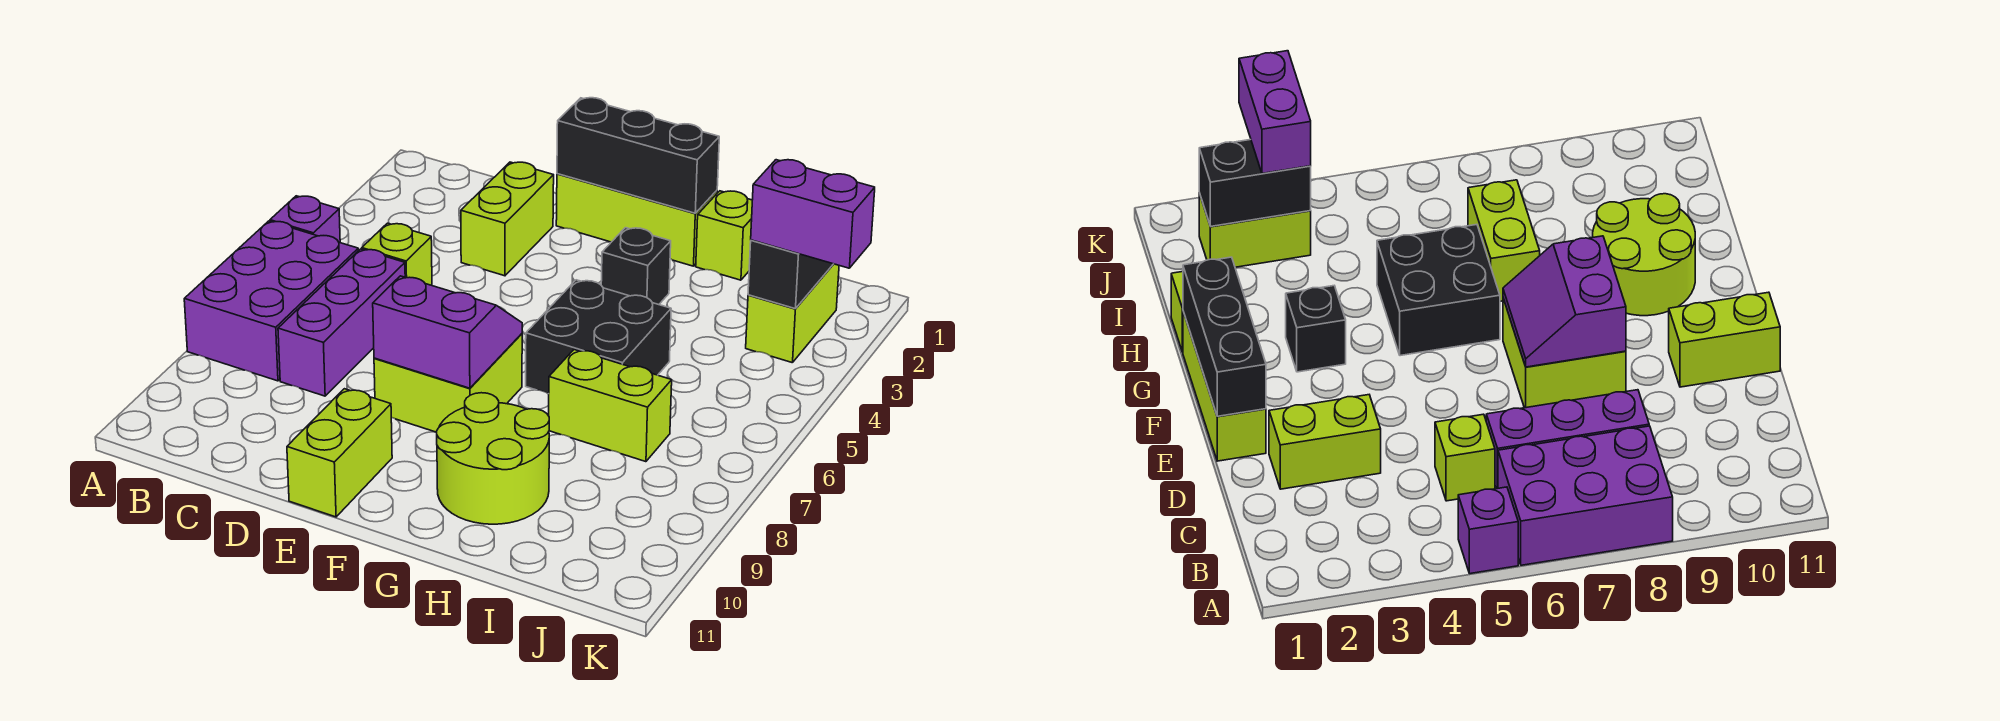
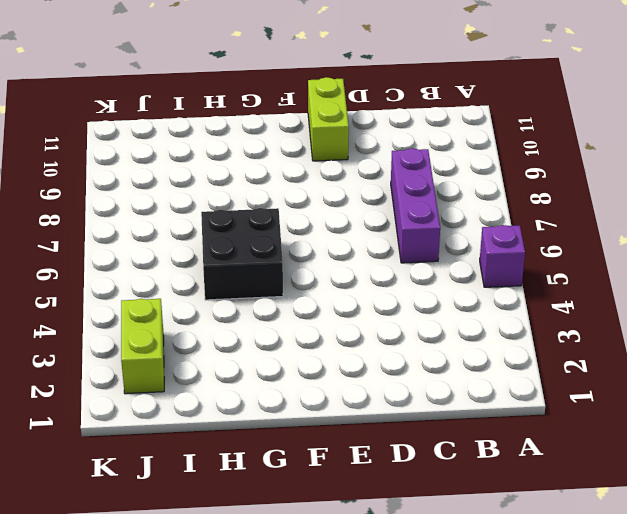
none -> purple 2x3 brick [184,221,358,381]
none -> lime 1x1 brick [362,223,432,285]
none -> lime 1x2 brick [461,162,554,276]

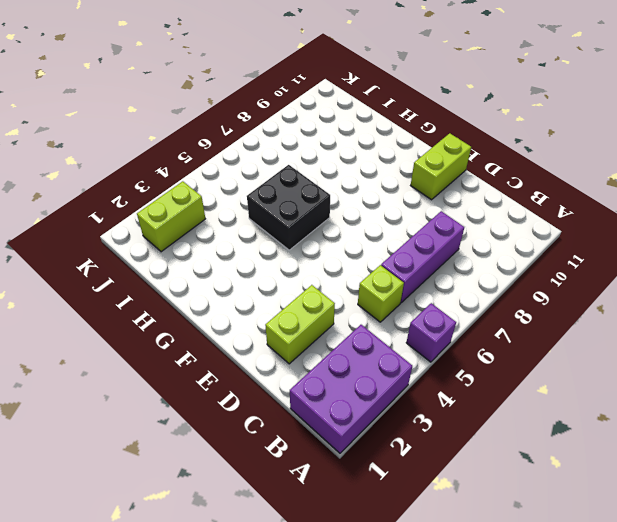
purple 2x3 brick [290,325,412,453] -> purple 2x3 brick moved to [184,221,358,381]
none -> lime 1x3 brick [556,174,717,266]
none -> lime 2x2 brick [374,334,522,432]
none -> black 1x1 brick [601,228,671,305]

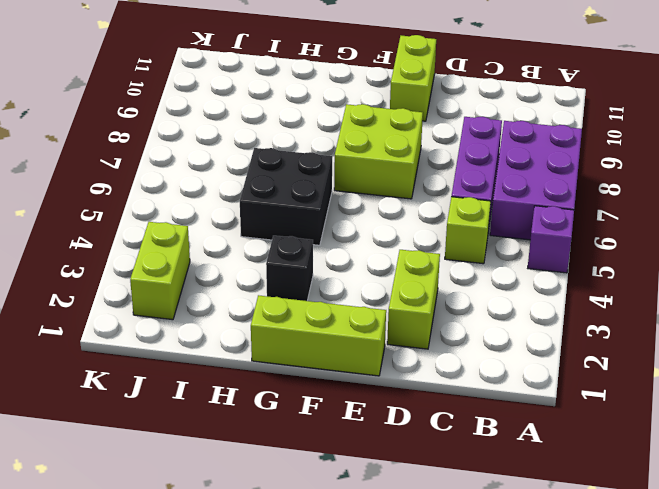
none -> lime 2x2 round brick [437,393,549,524]
none -> lime 1x1 brick [696,191,752,280]
none -> lime 1x2 brick [549,350,672,462]

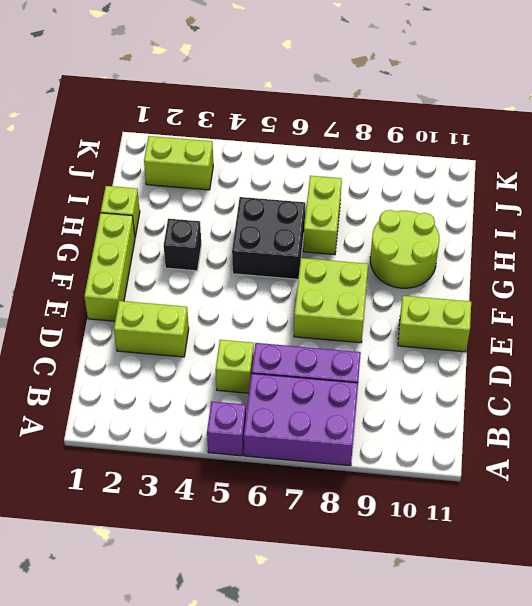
none -> black 1x3 brick [557,98,719,213]
none -> purple 2x2 slope [373,276,522,388]
none -> black 1x2 brick [748,240,833,309]

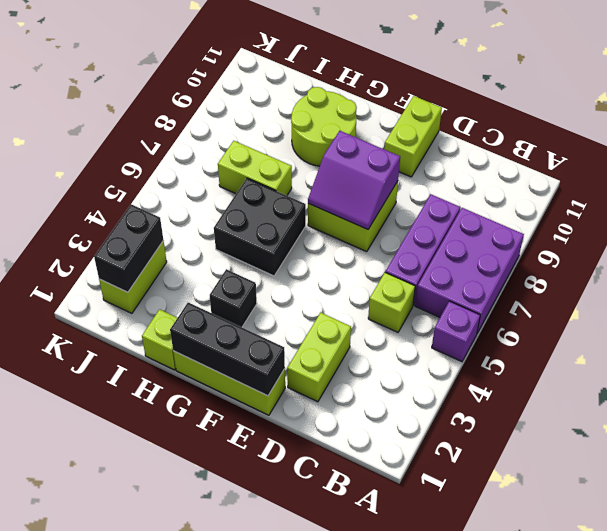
none -> purple 1x2 brick [751,160,875,268]

